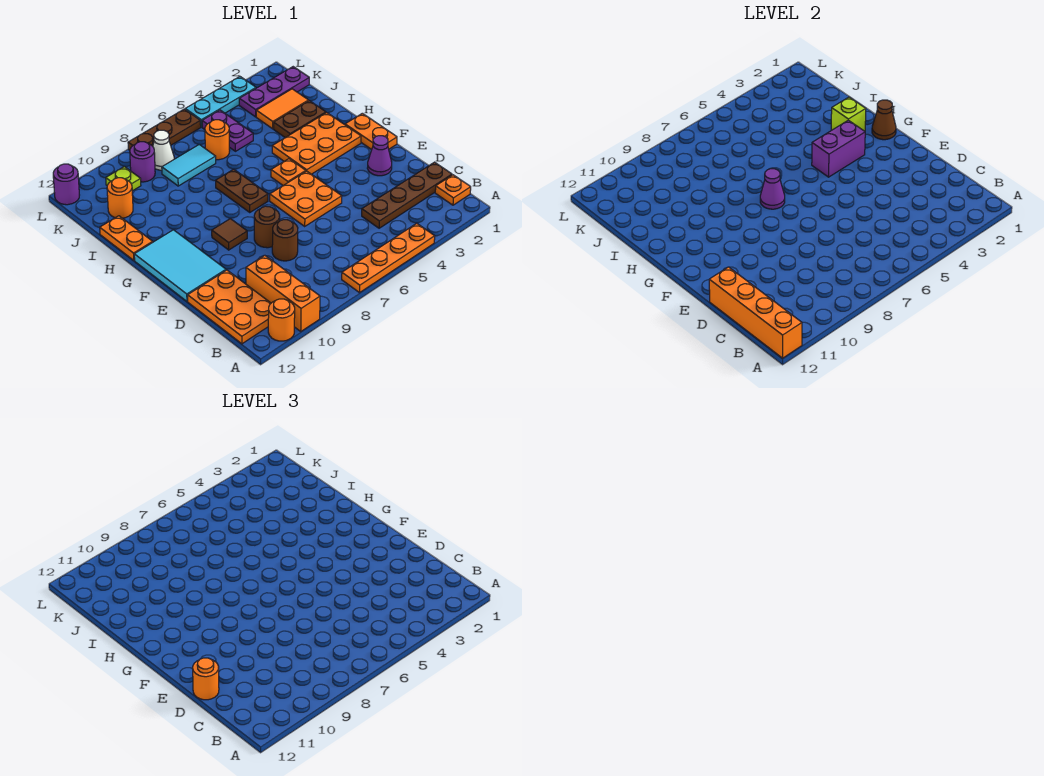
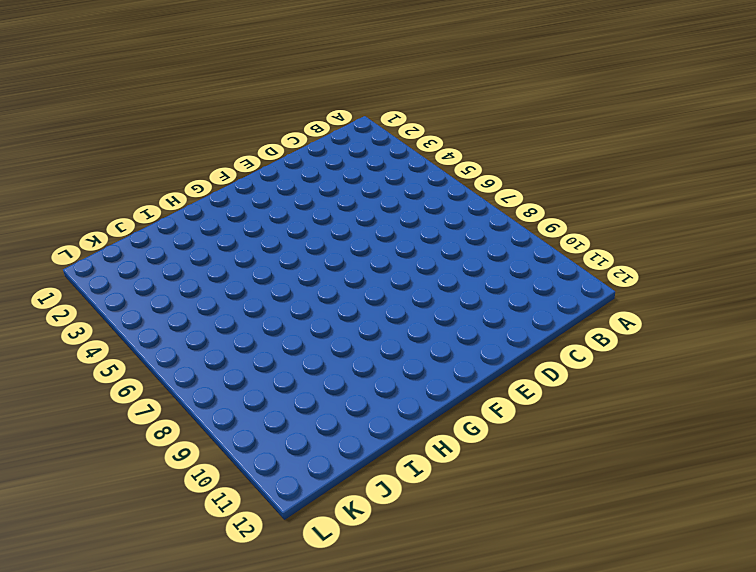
none -> orange 1x4 plate [342,223,435,293]
none -> orange 1x3 brick [246,255,320,331]
none -> orange 1x1 round brick [268,299,295,341]
none -> orange 1x1 plate [435,175,471,205]

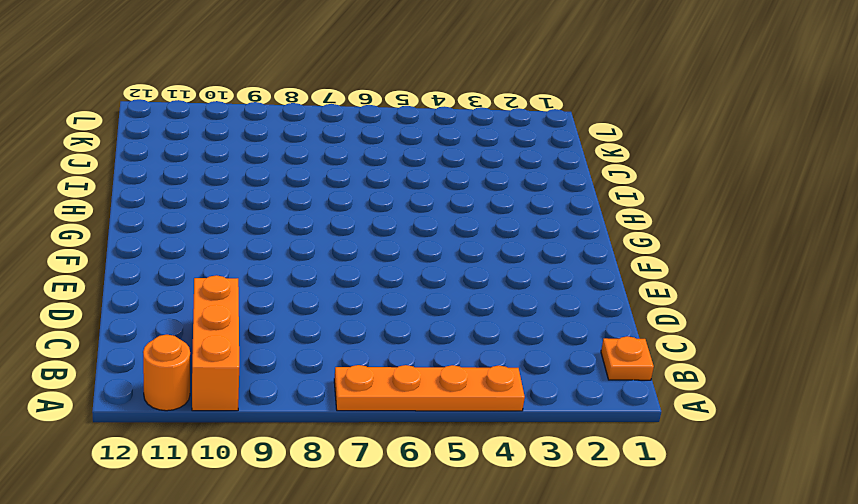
none -> orange 2x3 plate [188,270,271,344]
none -> brown 1x4 plate [362,162,452,228]
none -> brown 1x1 round brick [272,220,298,261]
none -> purple 1x1 cone [367,136,392,176]

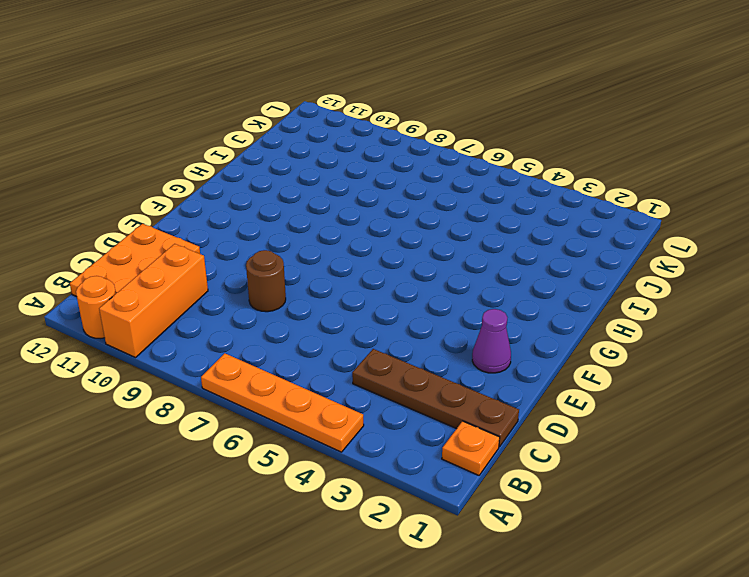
none -> orange 2x2 plate [270,171,342,226]
none -> brown 1x1 round brick [254,206,280,248]
none -> cyan 2x3 tile [134,230,226,301]
none -> orange 1x2 plate [345,113,397,150]

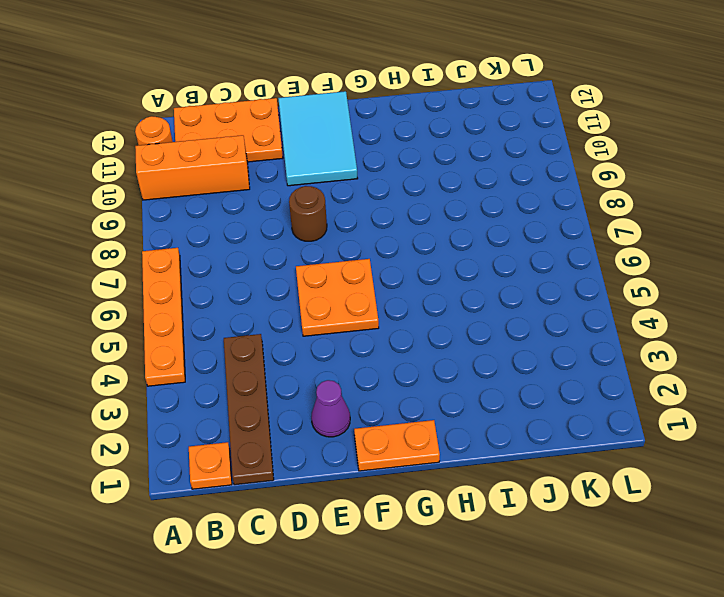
cyan 2x3 tile [278,91,358,186] -> cyan 2x3 tile turned to [134,230,226,301]
none -> brown 1x1 round brick [272,220,298,261]
none -> brown 1x1 tile [212,219,247,250]
none -> orange 2x3 plate [272,113,361,174]
none -> orange 1x1 plate [271,159,306,185]

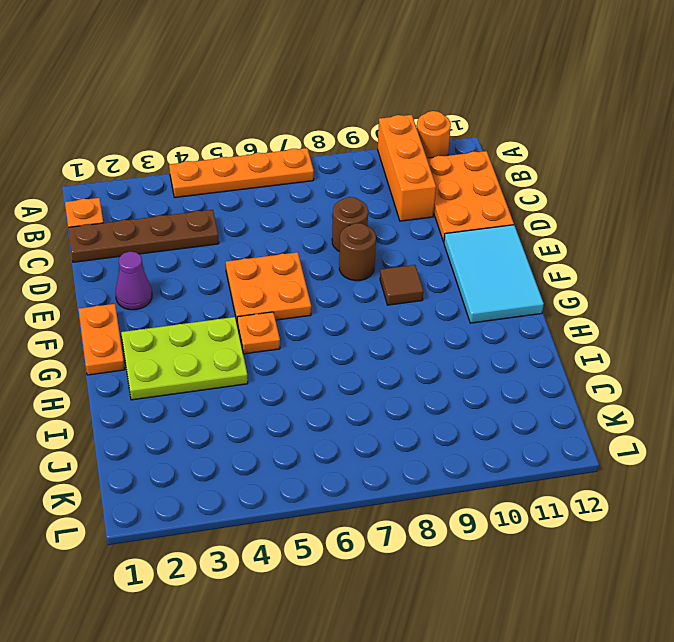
lime 2x3 plate [121,317,248,400] -> orange 2x3 plate [272,113,361,174]
none -> brown 1x2 plate [216,169,268,212]
none -> orange 1x2 plate [100,216,153,260]
none -> brown 1x2 plate [274,101,326,138]
none -> orange 1x2 tile [256,89,309,129]

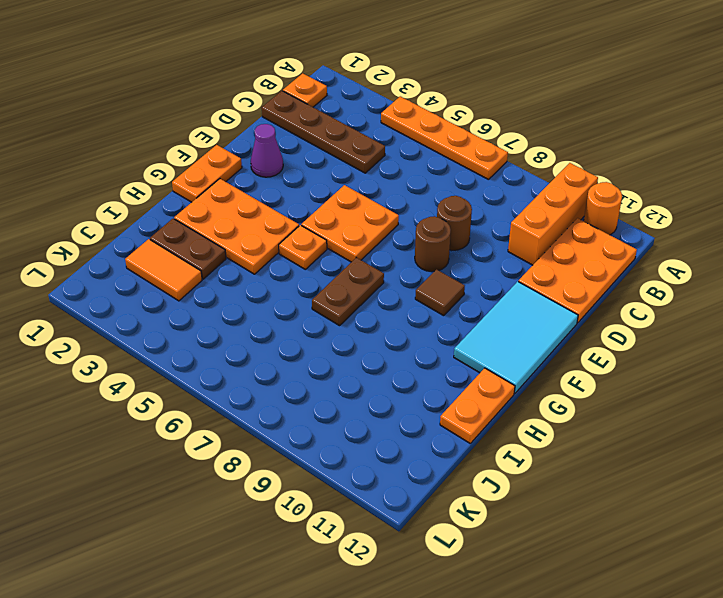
none -> purple 1x2 plate [202,110,253,151]
none -> orange 1x1 round brick [205,120,230,160]
none -> cyan 1x2 tile [162,144,216,186]
none -> orange 1x1 round brick [107,178,133,218]

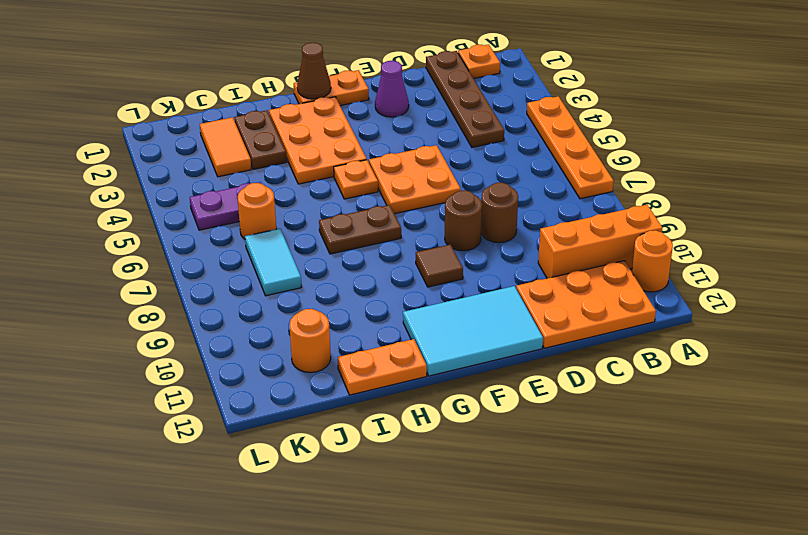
none -> purple 1x3 plate [239,67,309,117]
none -> white 1x1 cone [153,130,174,170]
none -> purple 1x1 round brick [130,142,155,182]
none -> lime 1x1 plate [106,166,141,191]

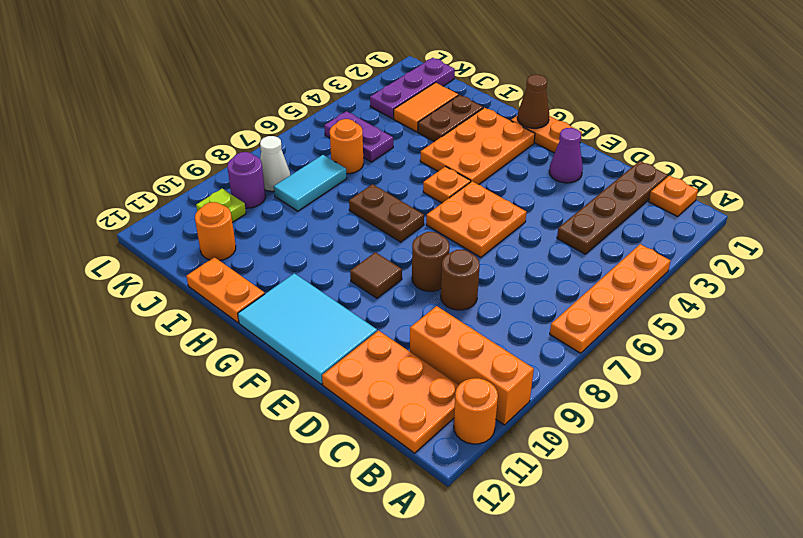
none -> cyan 1x3 plate [185,77,256,127]
none -> brown 1x3 plate [128,109,201,150]
none -> purple 1x1 round brick [53,164,79,205]
none -> orange 1x4 brick [709,267,802,358]

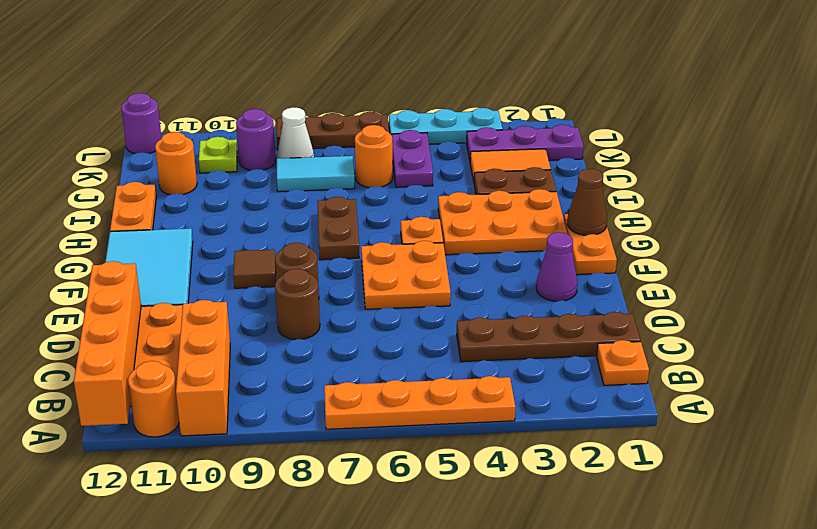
none -> purple 1x2 brick [812,120,865,177]
none -> purple 1x1 cone [760,169,785,209]
none -> lime 1x1 brick [831,97,866,131]
none -> orange 1x1 round brick [193,658,219,700]

